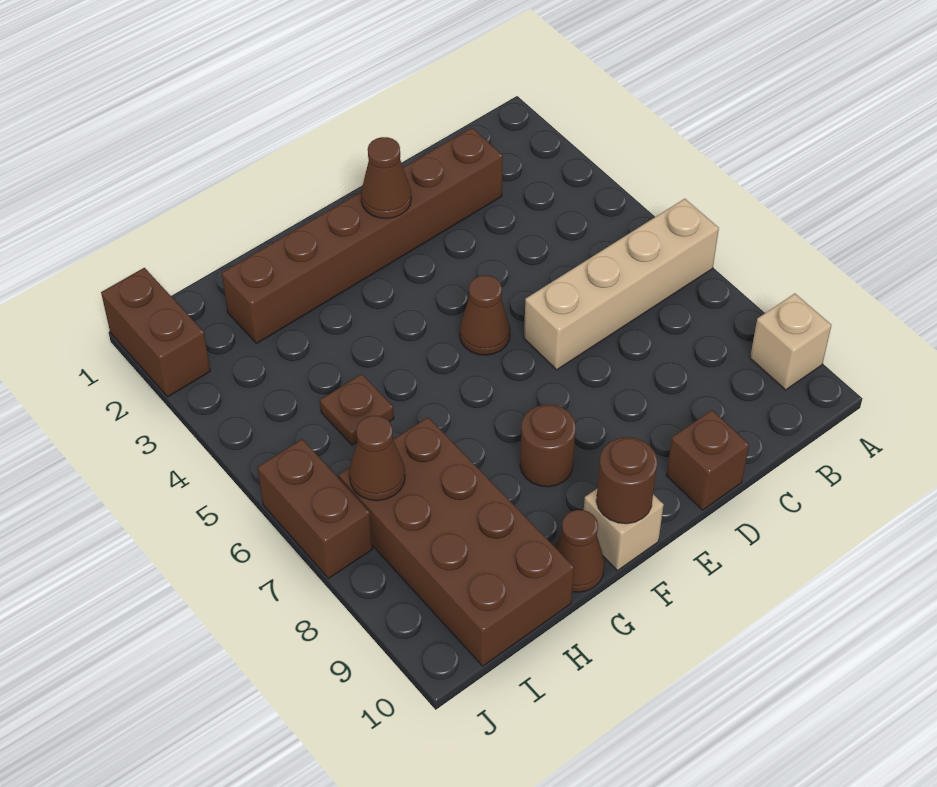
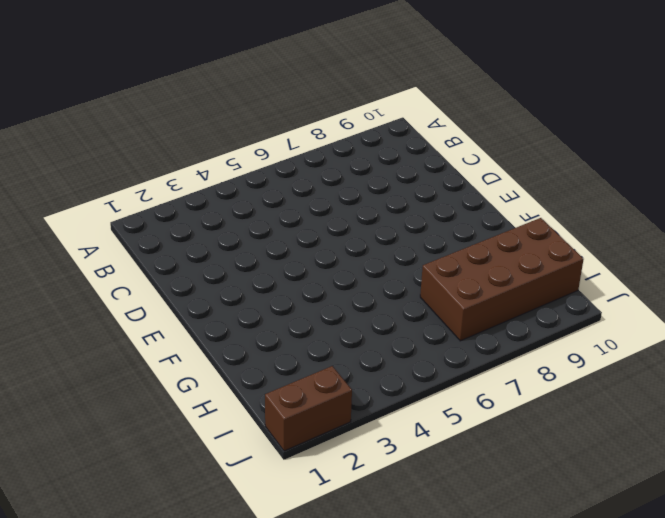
none -> tan 1x4 brick [524,199,719,370]
none -> tan 1x1 brick [750,294,831,390]
none -> brown 1x6 brick [222,128,503,343]

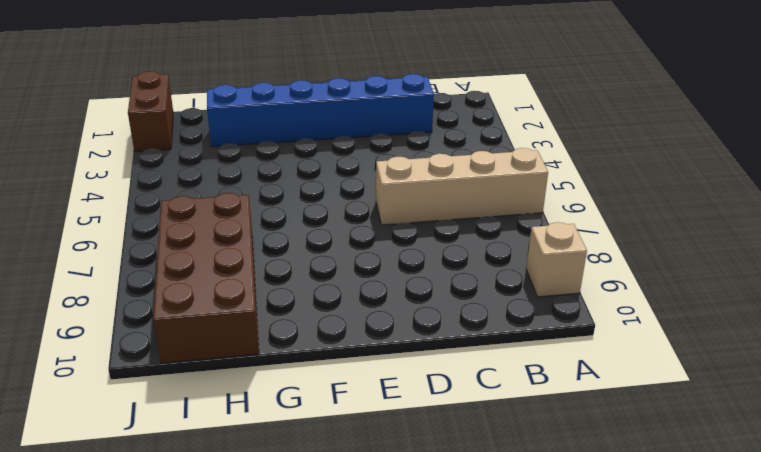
blue 1x6 brick [207,74,434,147] -> brown 1x6 brick [222,128,503,343]
none -> brown 1x1 brick [667,410,749,510]
none -> brown 1x1 cone [460,275,510,355]
none -> brown 1x1 round brick [520,404,576,487]

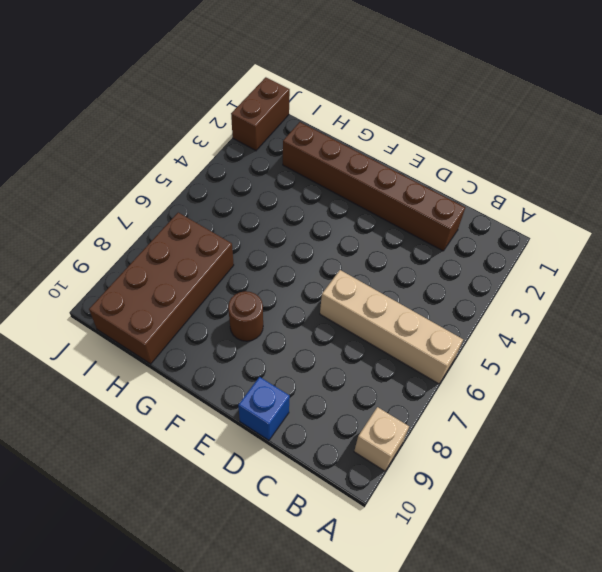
blue 1x1 brick [238,377,290,440] -> brown 1x1 brick [667,410,749,510]
none -> brown 1x1 cone [460,275,510,355]
none -> tan 1x1 brick [584,489,664,571]
none -> brown 1x1 cone [555,510,604,592]

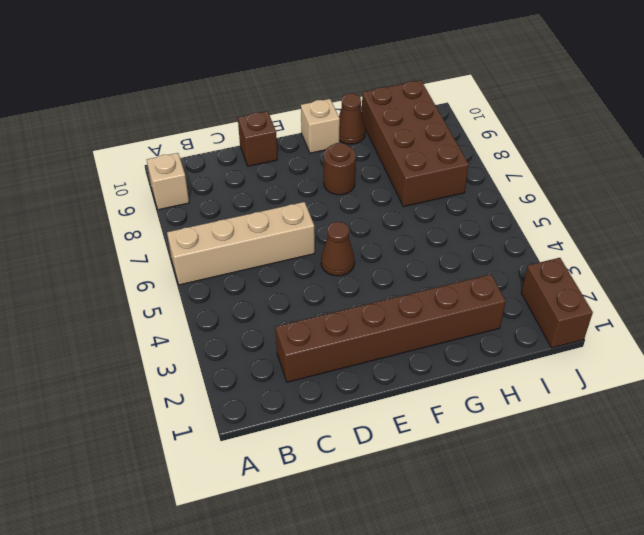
none -> brown 1x1 plate [320,374,394,445]
none -> brown 1x2 brick [258,439,372,578]
none -> brown 1x1 cone [361,137,411,219]

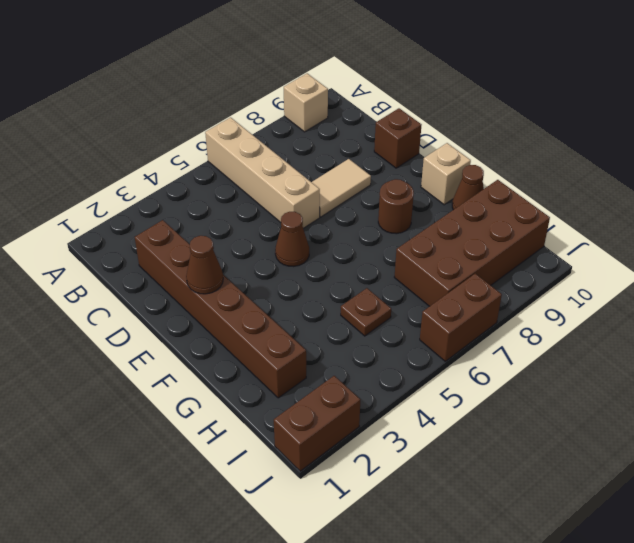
tan 1x2 tile [312,159,371,217] -> none
none -> brown 1x1 round brick [596,437,657,524]
none -> brown 1x1 cone [349,416,405,501]

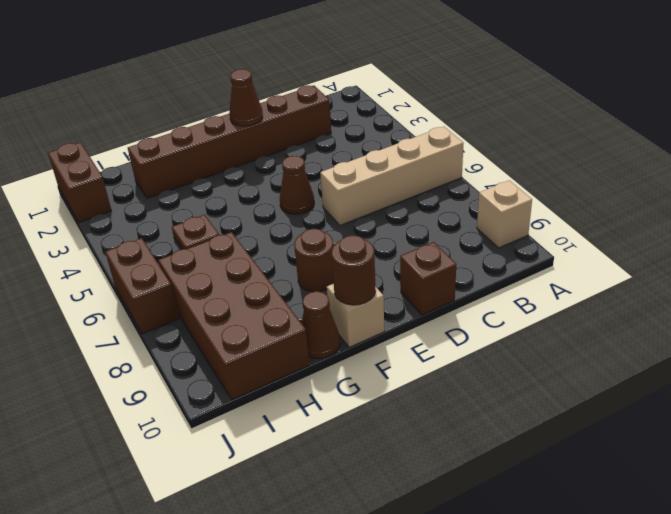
none -> brown 1x1 cone [349,416,405,501]

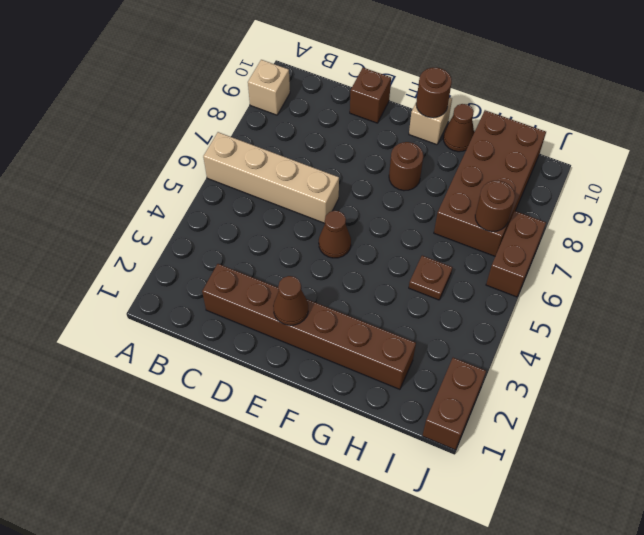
brown 1x1 round brick [475,181,515,231] -> brown 1x1 cone [349,416,405,501]

